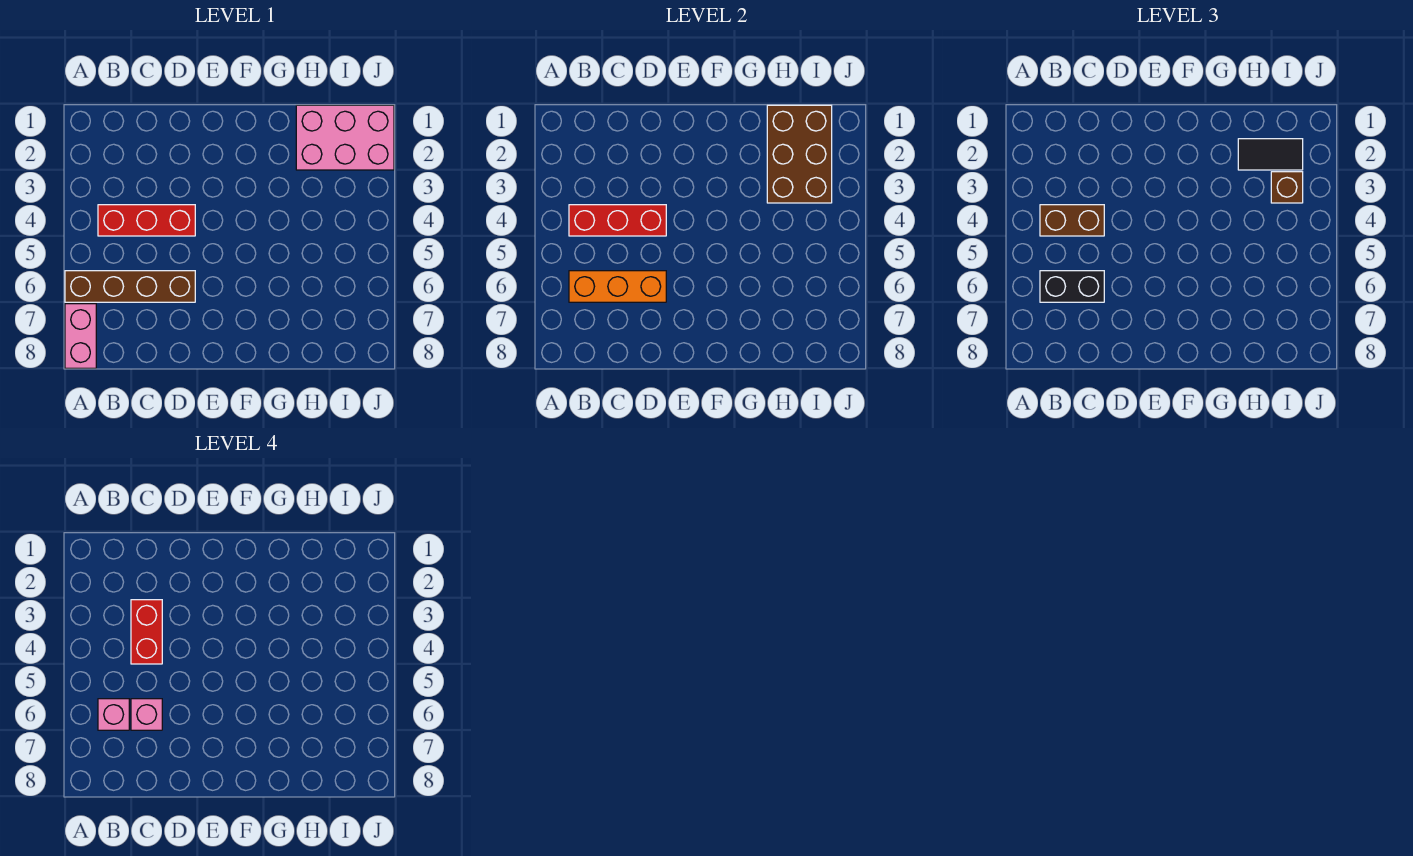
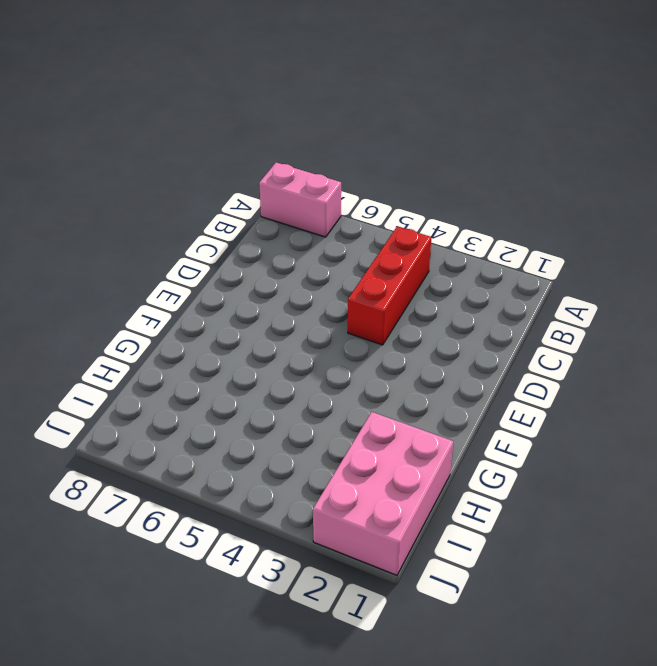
none -> brown 1x4 brick [65,271,195,302]
none -> red 1x3 brick [569,205,666,236]
none -> orange 1x3 brick [569,271,666,302]

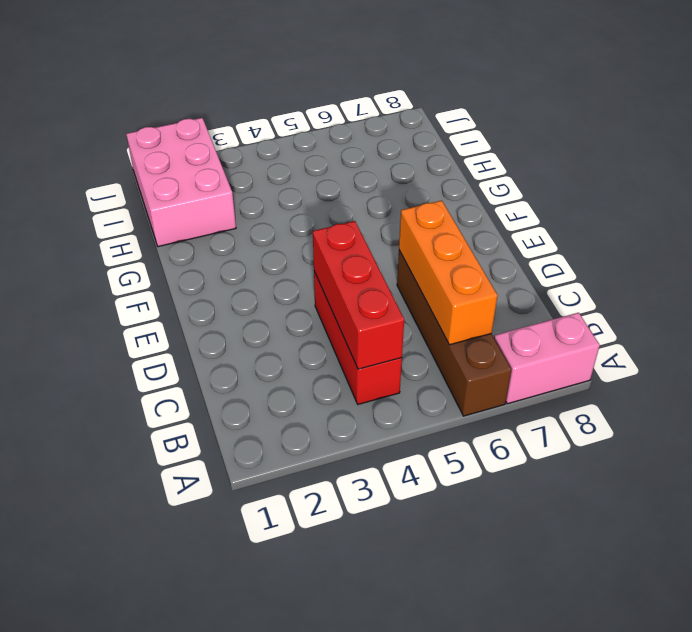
none -> brown 2x3 brick [767,105,832,203]
none -> brown 1x2 brick [1040,205,1104,236]
none -> black 1x2 brick [1040,271,1104,302]

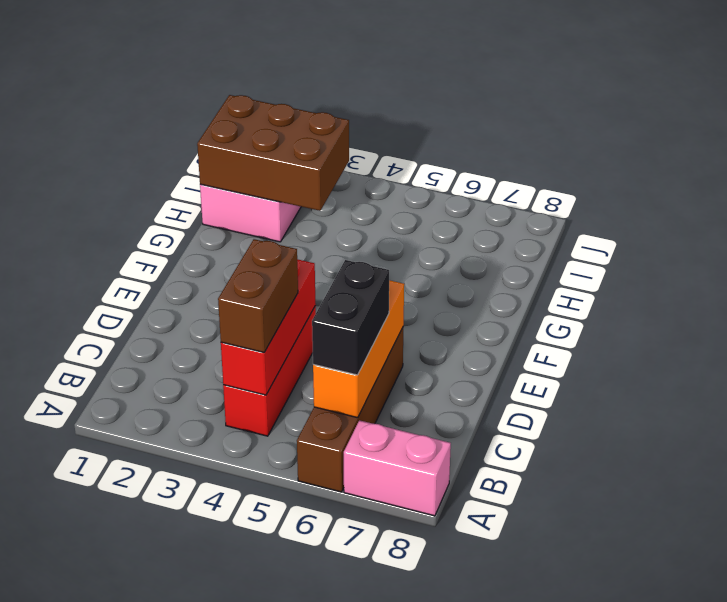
none -> black 1x2 tile [1238,139,1303,170]
none -> brown 1x1 brick [1271,172,1303,203]
none -> pink 1x1 brick [98,699,129,730]

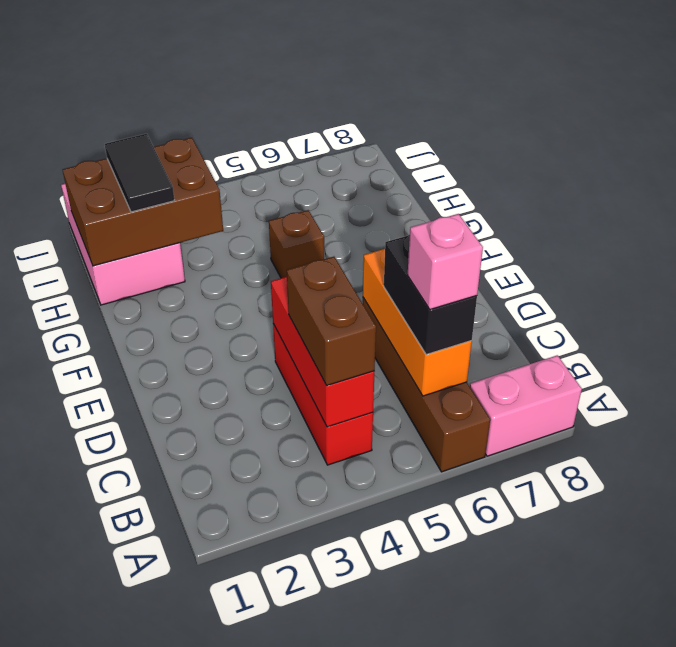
brown 1x1 brick [269,210,324,278] -> brown 1x1 brick moved to [1271,172,1303,203]
none -> red 1x2 brick [131,600,162,664]
none -> pink 1x1 brick [131,699,162,730]

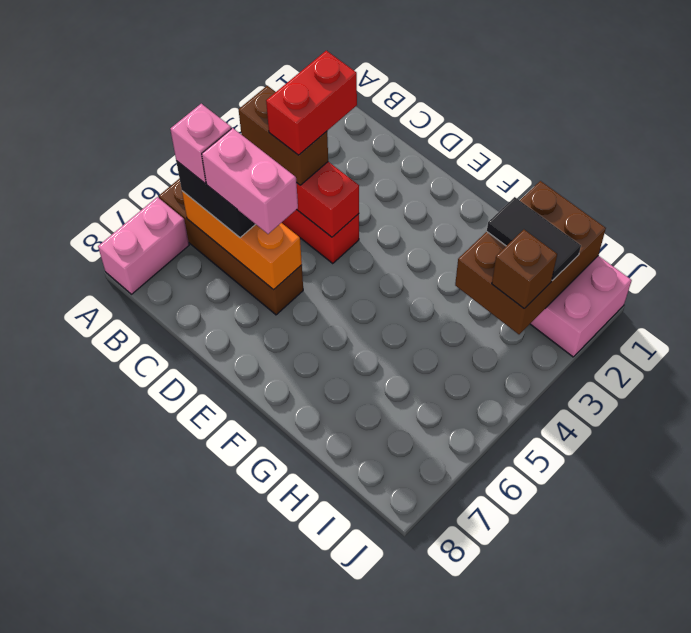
pink 1x2 brick [202,128,298,234] -> pink 1x1 brick [131,699,162,730]

